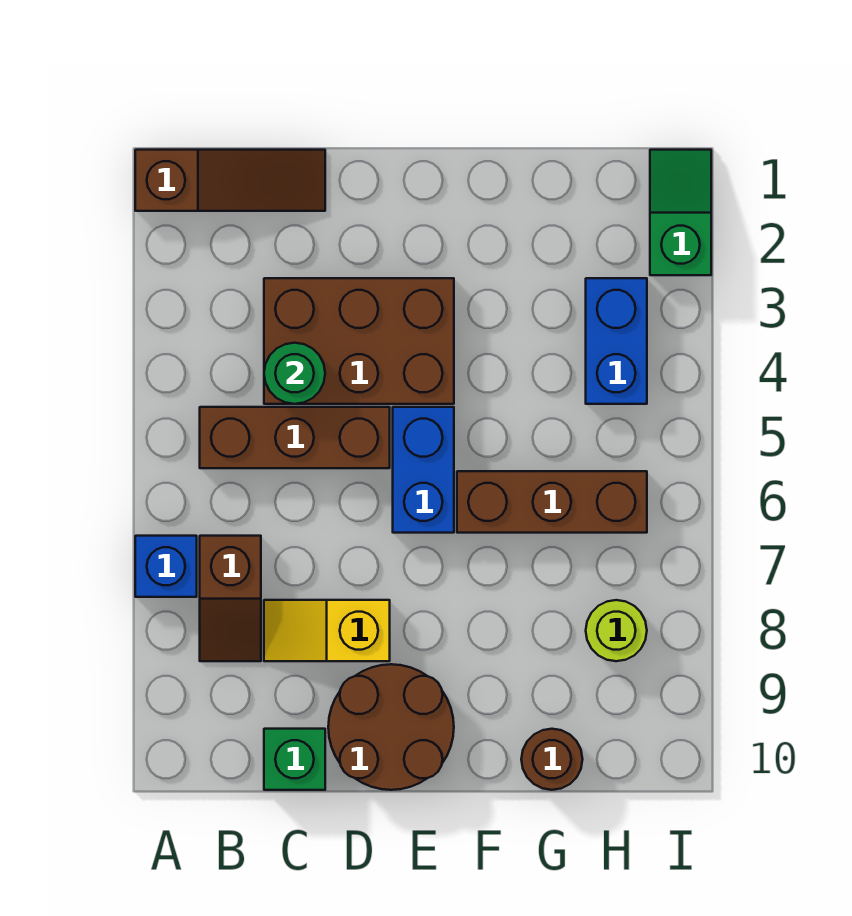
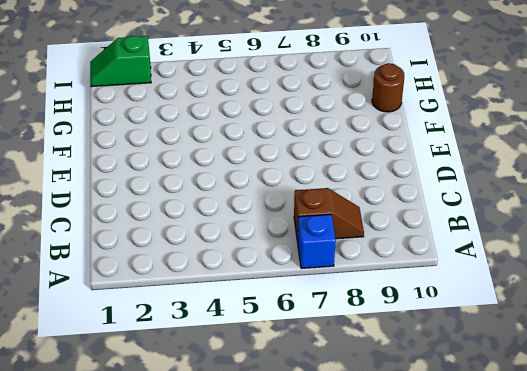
none -> brown 1x3 slope [135,150,325,211]
none -> brown 1x3 brick [200,407,390,468]
none -> brown 2x3 brick [264,278,454,404]

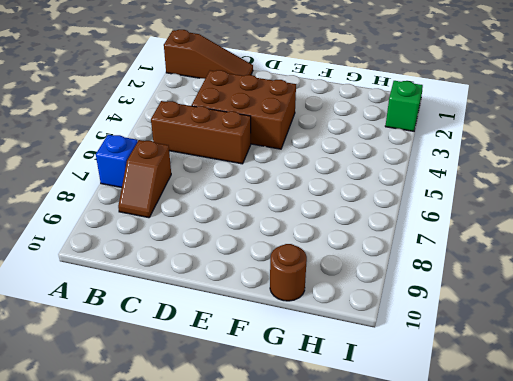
none -> yellow 1x2 slope [264,600,390,661]
none -> green 1x1 brick [264,729,325,790]
none -> brown 2x2 round brick [328,664,454,790]

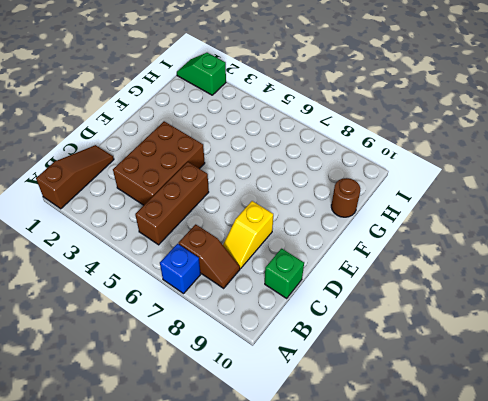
none -> brown 2x2 round brick [328,664,454,790]
none -> blue 1x2 brick [393,407,454,533]
none -> brown 1x3 brick [457,471,647,533]

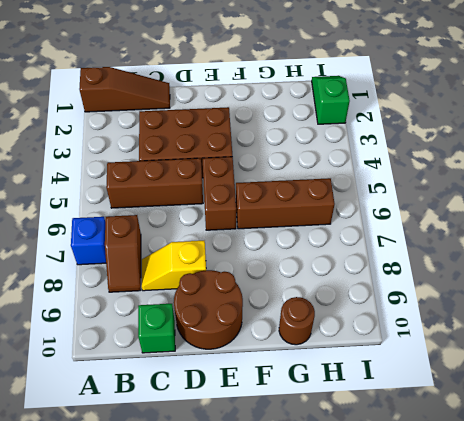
brown 1x2 brick [203,157,236,230] -> blue 1x2 brick [393,407,454,533]
none -> blue 1x2 brick [586,278,647,404]
none -> lime 1x1 round brick [586,600,647,661]
none -> green 1x1 round brick [264,343,325,404]

